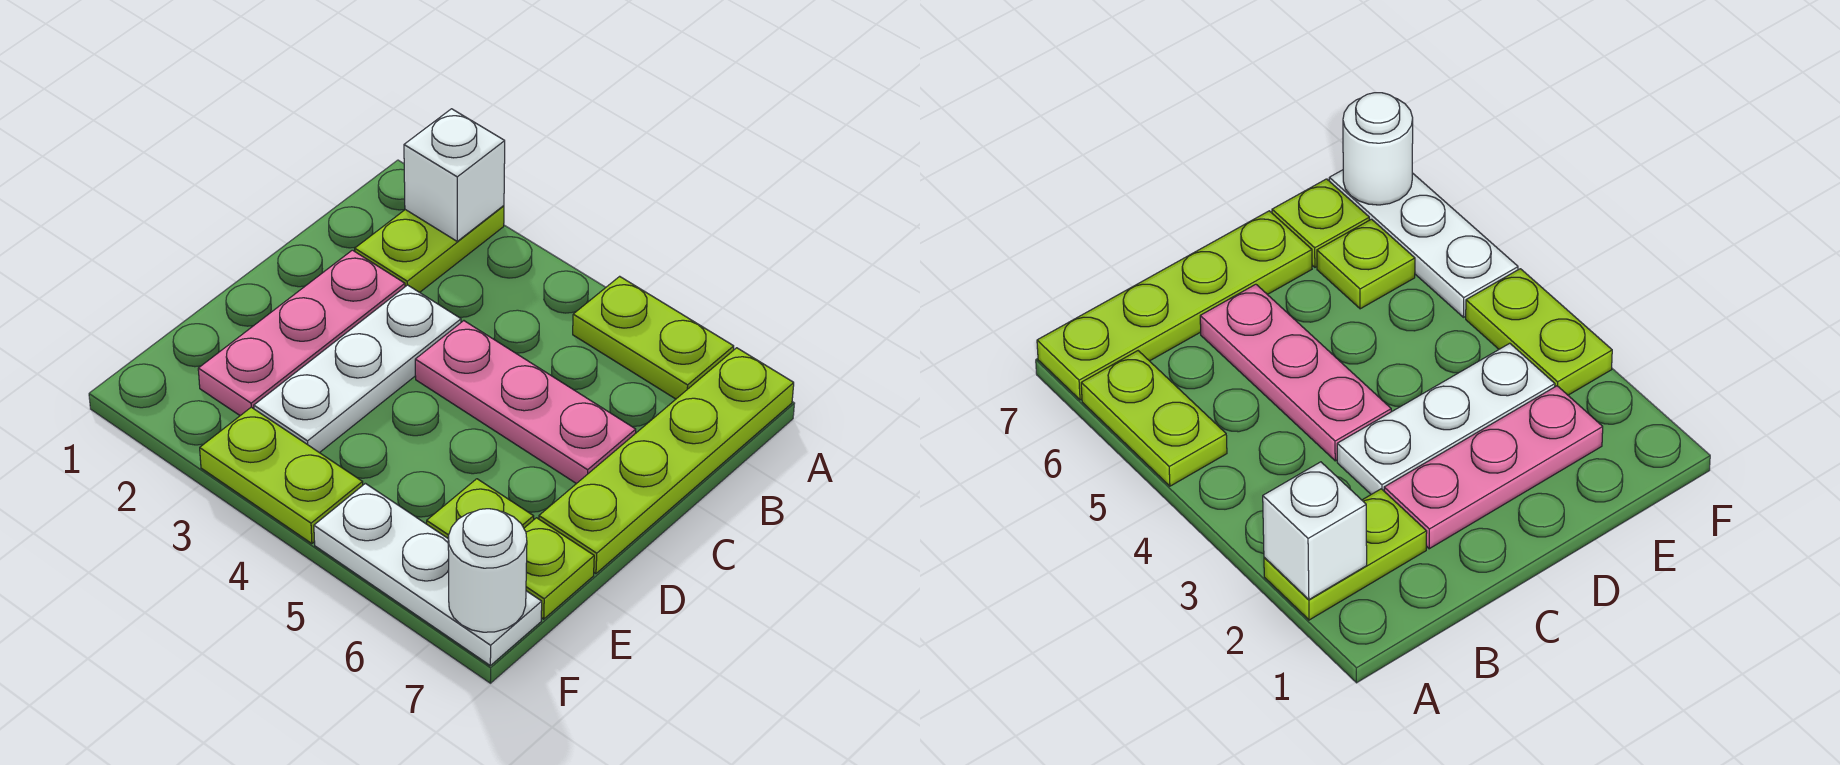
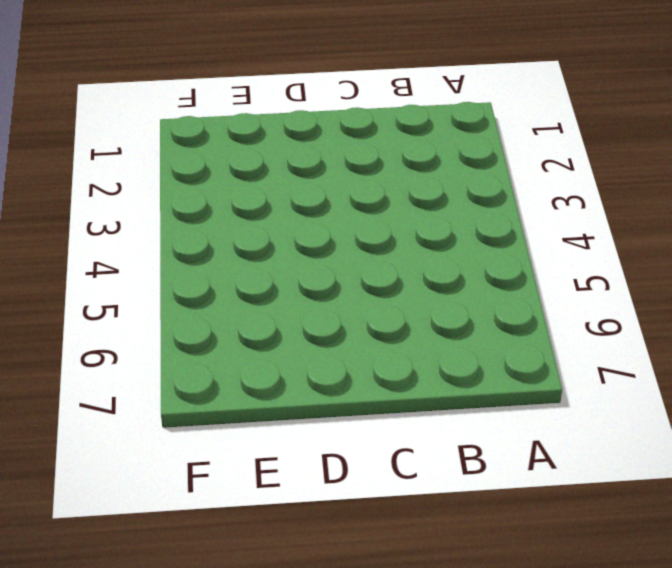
none -> lime 1x2 plate [355,206,504,292]
none -> lime 1x2 plate [573,276,734,399]
none -> lime 1x4 plate [539,348,794,574]

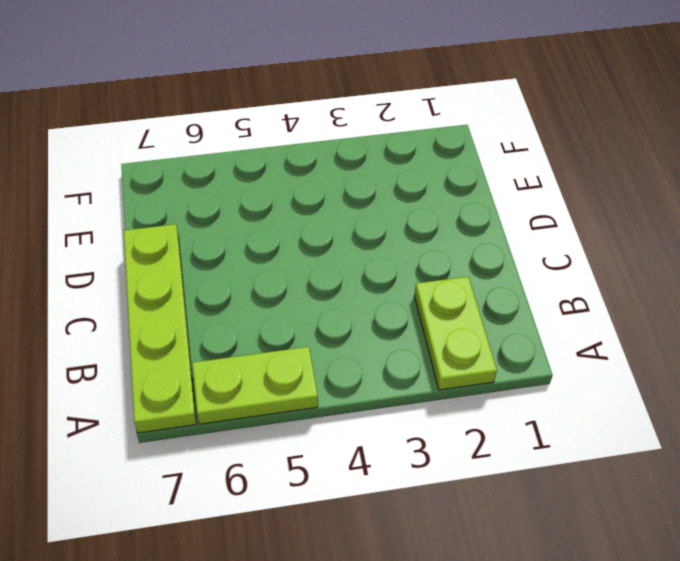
none -> pink 1x3 plate [198,250,405,416]
none -> white 1x3 plate [254,285,461,453]
none -> pink 1x3 plate [415,321,636,484]

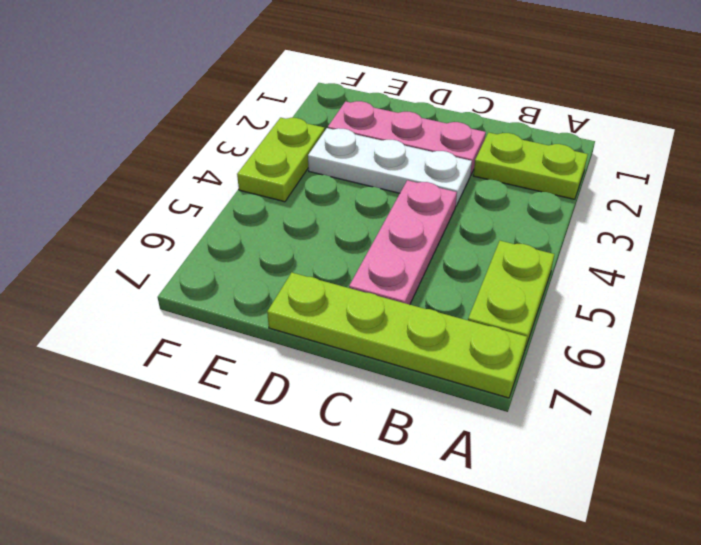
none -> lime 1x1 plate [427,479,534,538]
none -> lime 1x1 plate [524,518,594,619]
none -> white 1x3 plate [314,483,542,665]

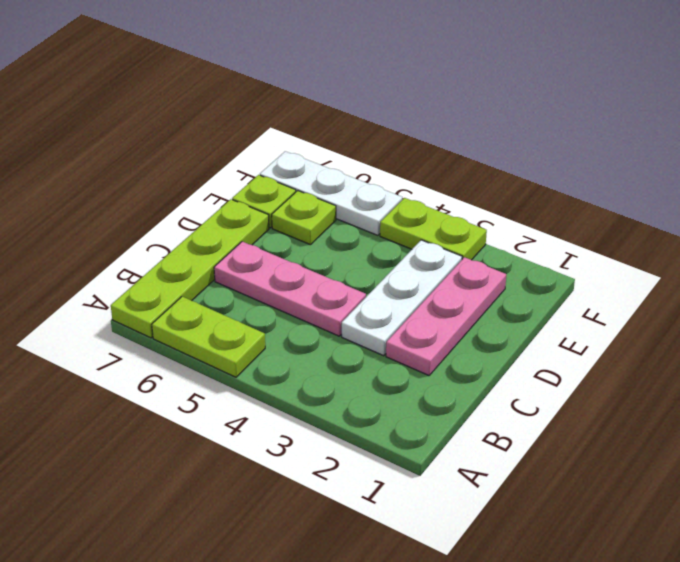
none -> lime 1x2 plate [355,206,504,292]
none -> white 1x1 brick [404,109,505,241]
none -> white 1x1 round brick [448,509,527,632]

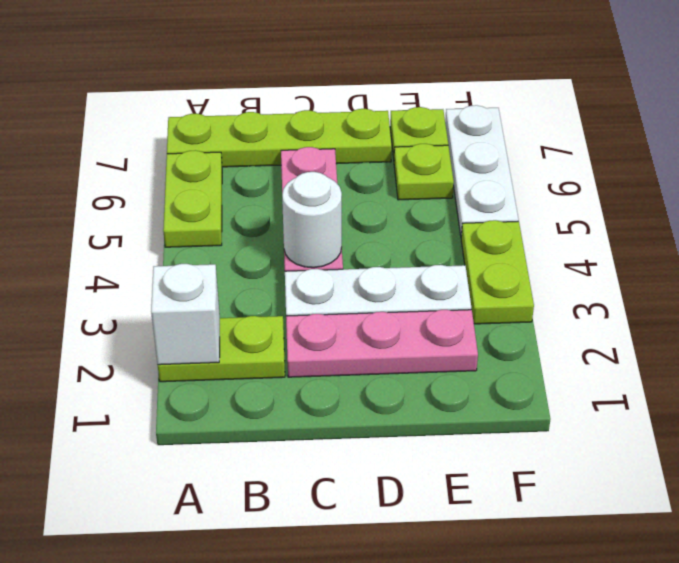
white 1x1 round brick [282,172,342,268] -> white 1x1 round brick moved to [448,509,527,632]

